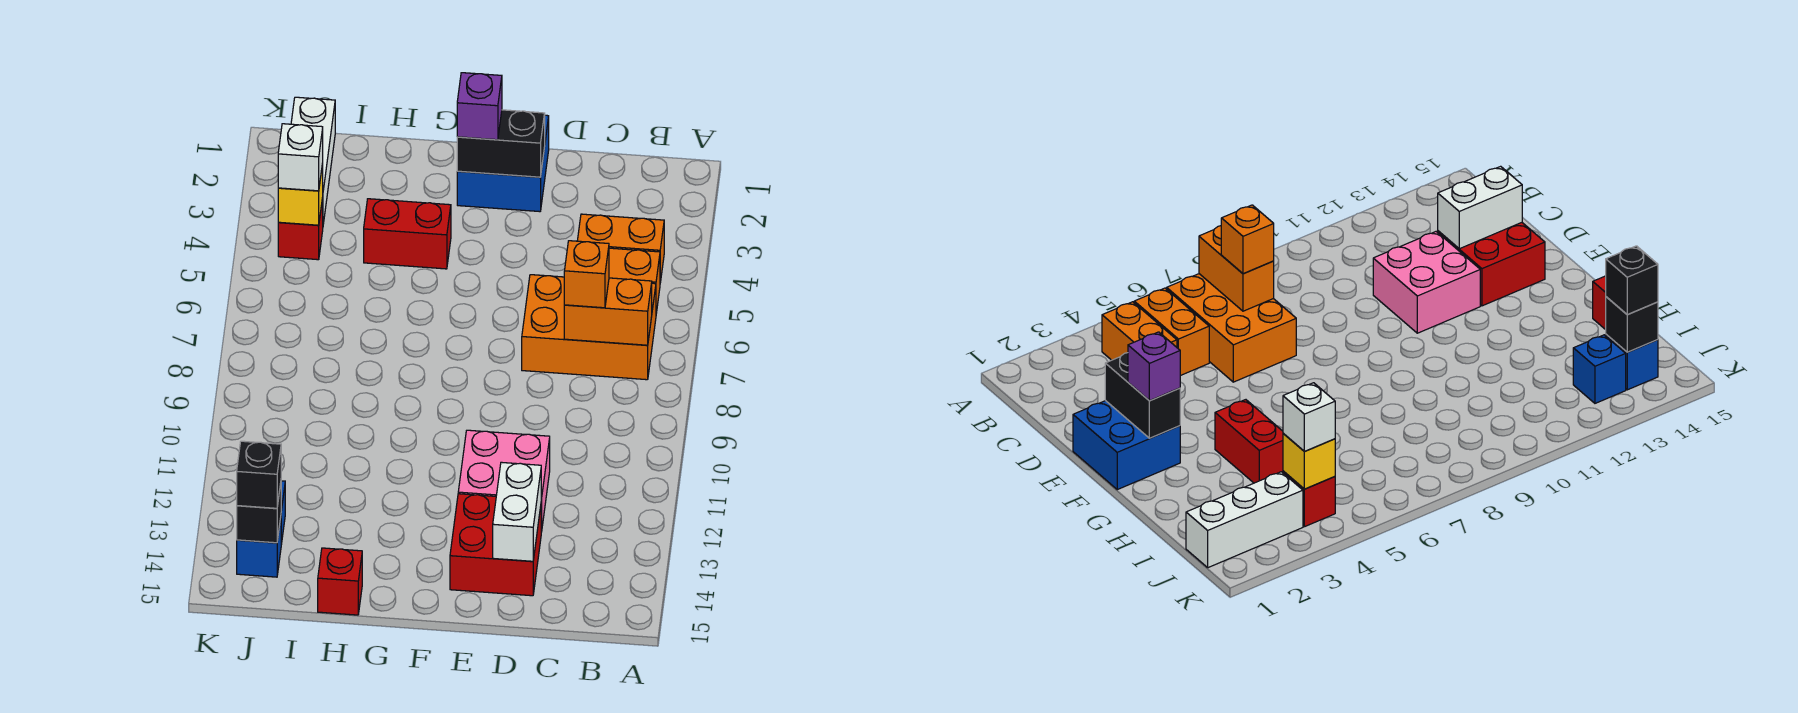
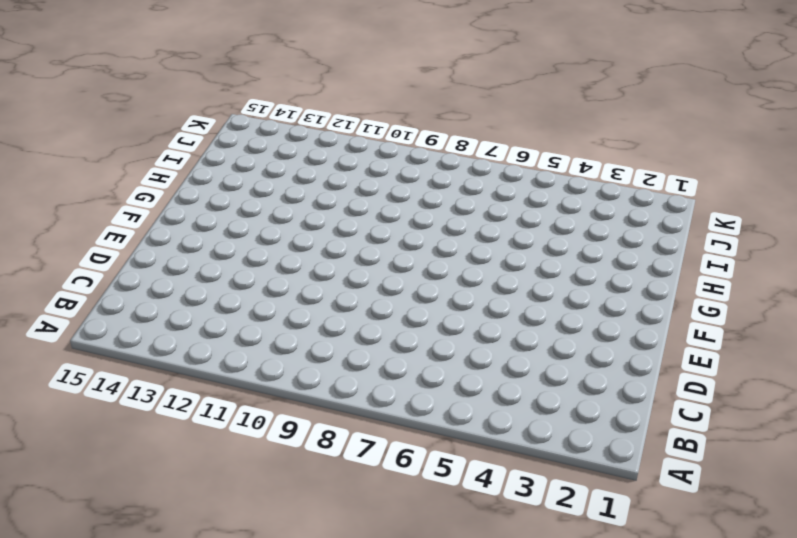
none -> orange 1x2 brick [577,214,664,282]
none -> orange 1x2 brick [609,248,660,313]
none -> orange 2x3 brick [522,275,656,380]

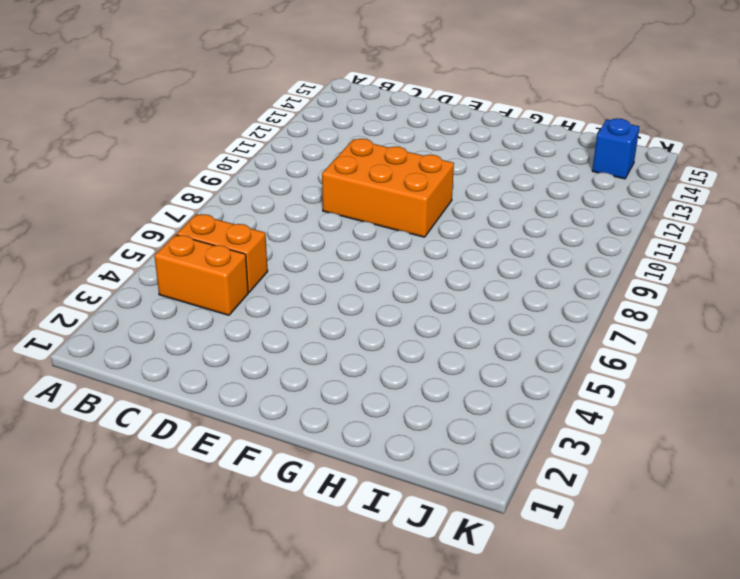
orange 2x3 brick [322,139,454,237] -> orange 2x3 brick moved to [522,275,656,380]
none -> pink 2x2 brick [458,430,550,532]
none -> red 2x2 brick [450,494,541,596]
none -> blue 2x2 brick [457,115,549,212]

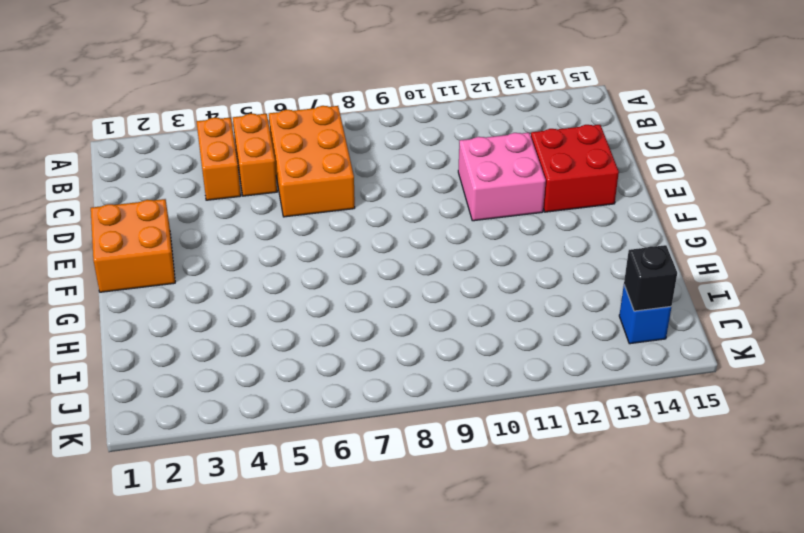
orange 2x2 brick [91,199,175,292] -> blue 2x2 brick [457,115,549,212]
none -> red 1x2 brick [364,199,451,269]
none -> red 1x1 brick [318,548,362,615]
none -> white 1x3 brick [291,97,335,224]

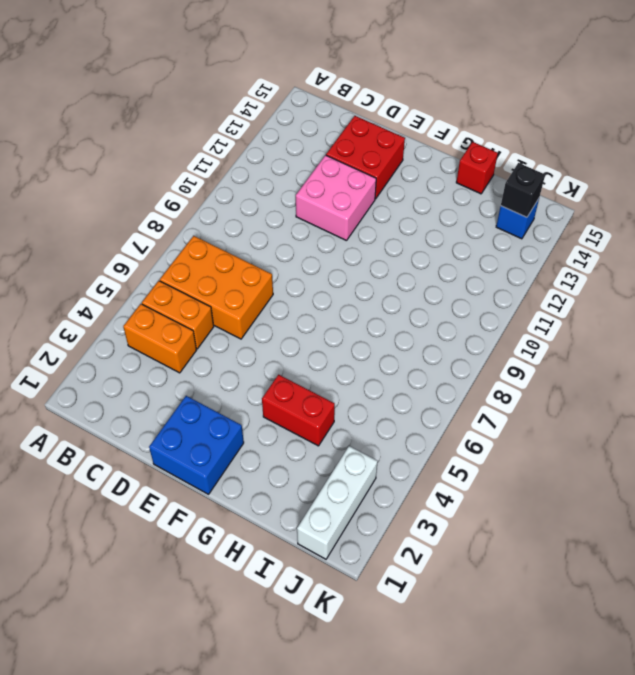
none -> red 1x1 brick [278,198,323,260]
none -> blue 1x1 brick [1573,335,1626,403]
none -> orange 1x2 brick [564,278,652,345]

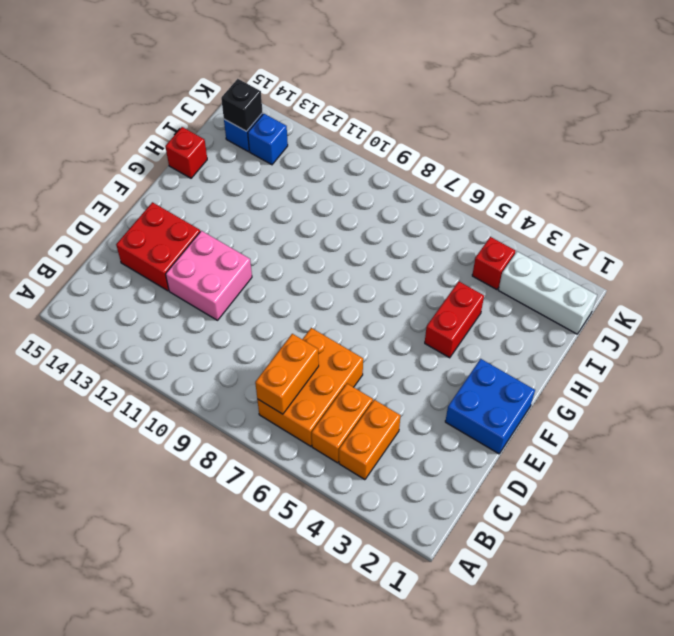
none -> white 1x2 brick [493,462,541,561]
none -> black 1x2 brick [457,110,545,177]
none -> yellow 1x1 brick [278,164,323,225]

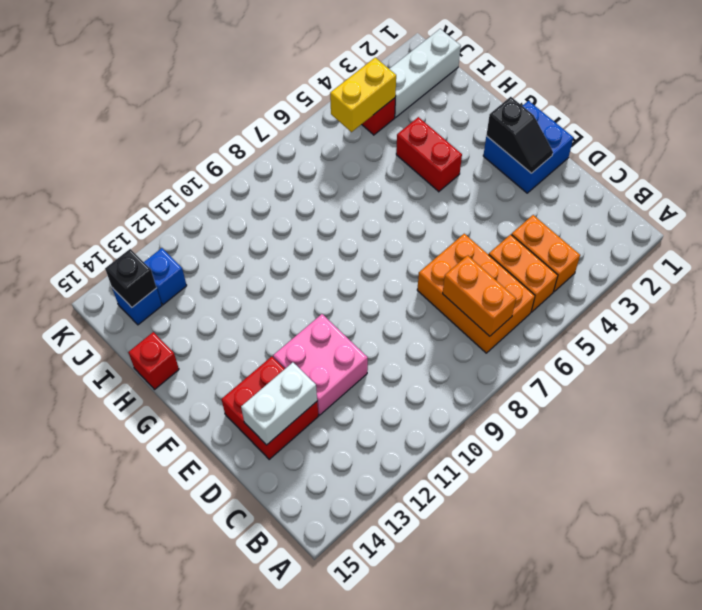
black 1x2 slope [486,97,553,173] -> black 1x2 brick [457,110,545,177]
yellow 1x2 brick [330,58,396,132] -> yellow 1x1 brick [278,164,323,225]
none -> orange 1x1 brick [564,241,609,308]
none -> purple 1x1 brick [457,73,502,140]
none -> white 1x1 brick [278,124,323,191]

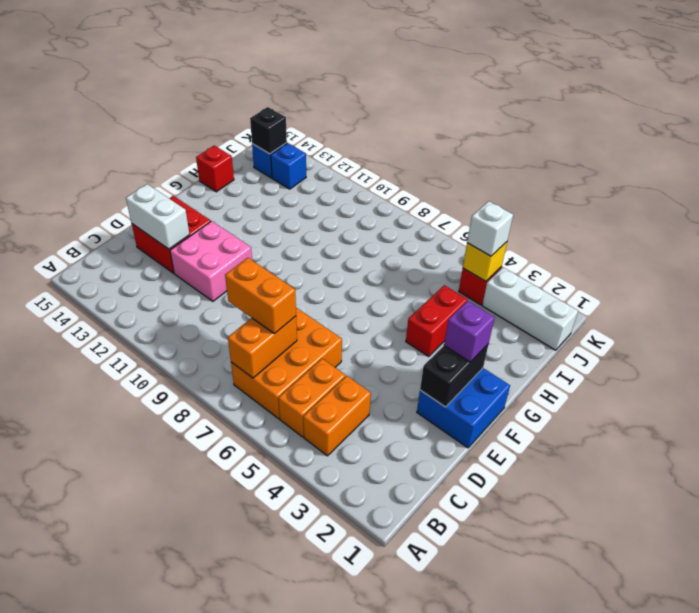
orange 1x2 brick [225,258,296,334] -> orange 1x1 brick [564,241,609,308]
none -> black 1x1 brick [237,441,281,508]

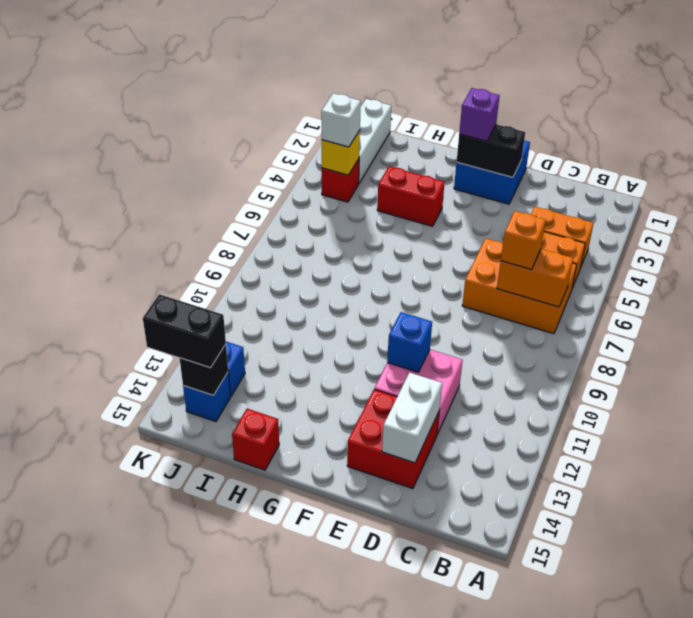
blue 1x1 brick [387,312,432,372] -> none
black 1x2 brick [143,294,226,368] -> black 1x1 brick [237,441,281,508]

